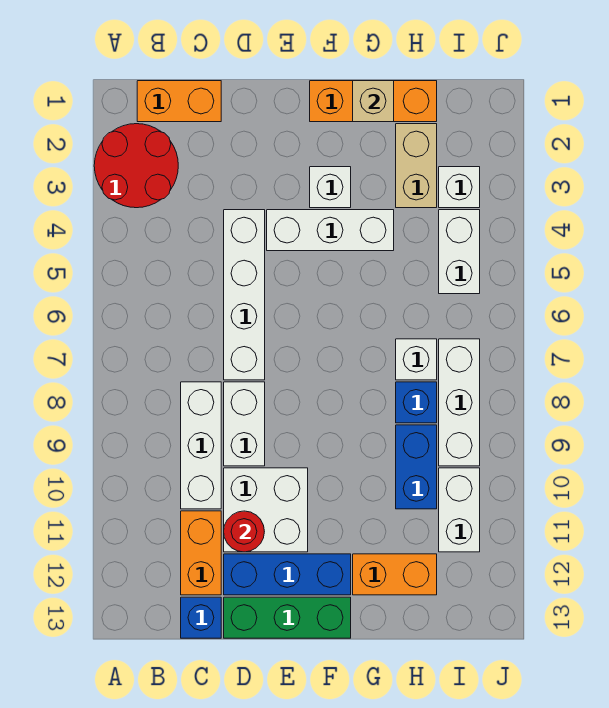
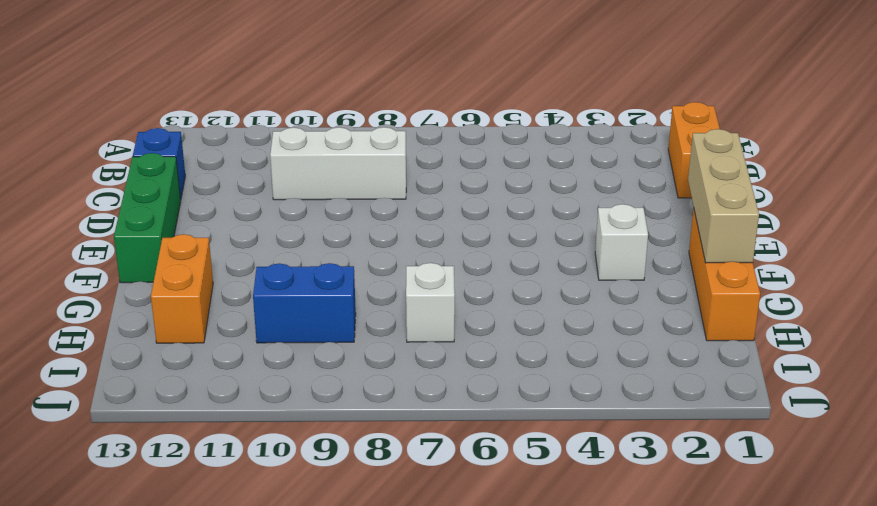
tan 1x3 brick [688,129,759,263] -> tan 1x1 brick [353,81,394,122]
none -> red 2x2 round brick [94,124,178,208]
none -> orange 1x2 brick [181,511,221,595]
none -> white 1x4 brick [224,210,265,380]

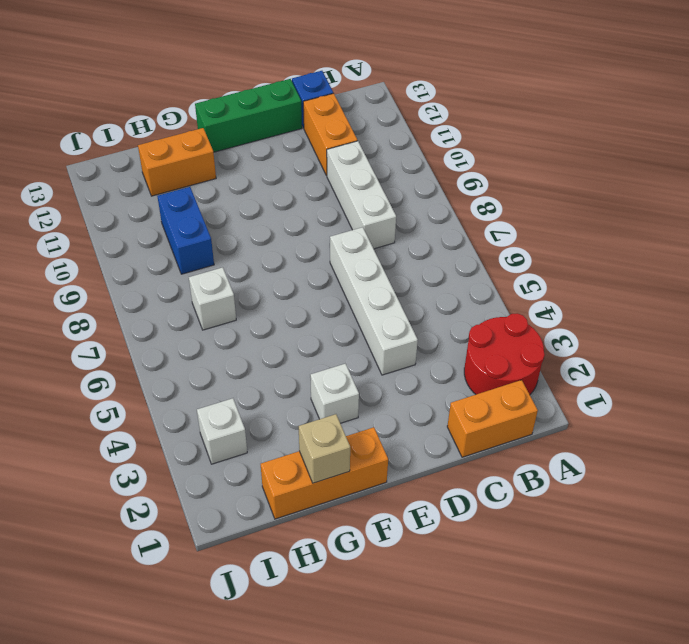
none -> white 1x2 brick [224,382,265,466]
none -> white 2x2 brick [224,468,308,552]
none -> blue 1x3 brick [224,554,351,595]

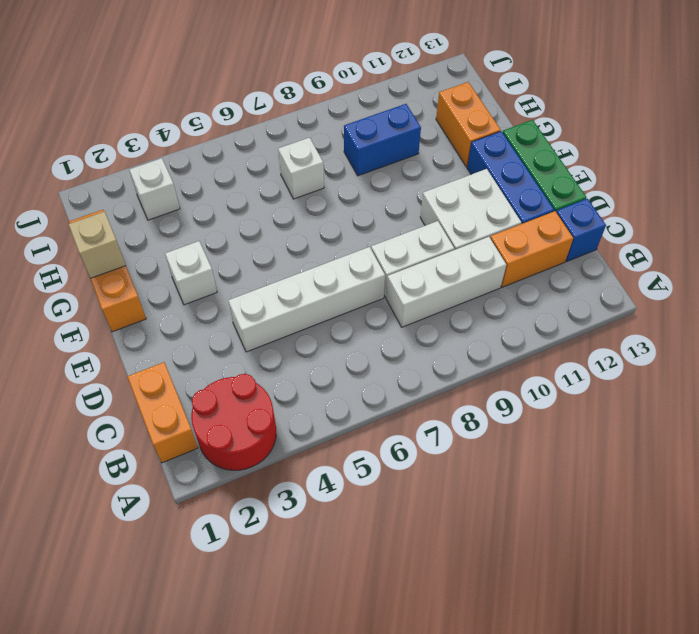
none -> white 1x3 brick [267,210,394,251]
none -> tan 1x2 brick [396,124,437,208]
none -> blue 1x1 brick [396,382,437,423]

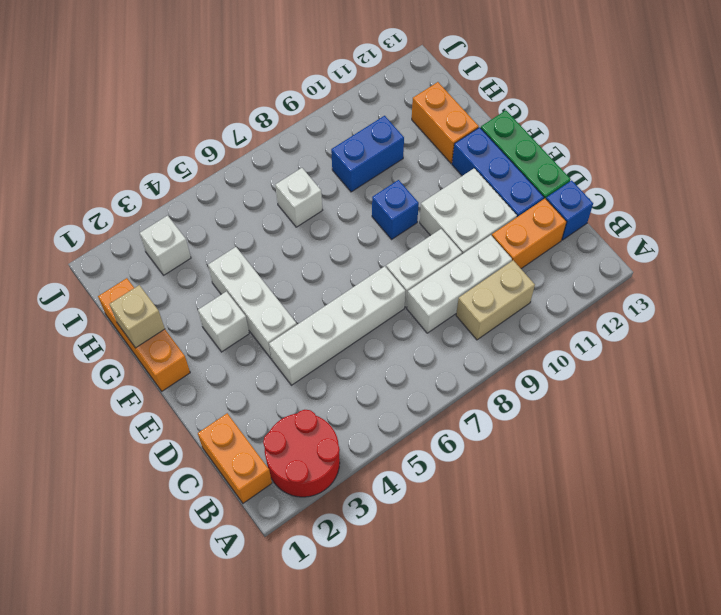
tan 1x2 brick [456,260,535,340] -> tan 1x2 brick moved to [396,124,437,208]
blue 1x1 brick [372,180,419,239] -> blue 1x1 brick moved to [396,382,437,423]
none -> white 1x2 brick [439,210,480,294]
none -> white 1x3 brick [439,339,480,466]
none -> white 1x2 brick [439,468,480,552]

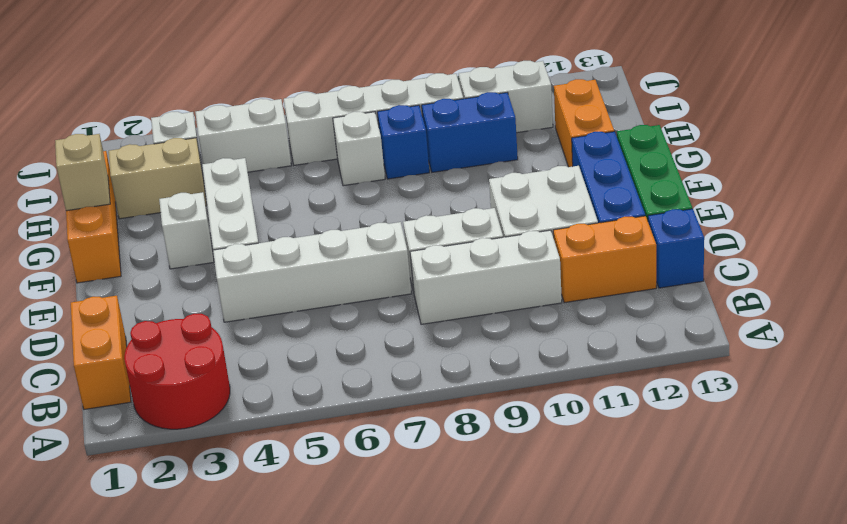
white 1x4 brick [284,73,463,165] -> white 1x3 brick [439,339,480,466]
none -> red 1x1 round brick [224,511,264,552]

